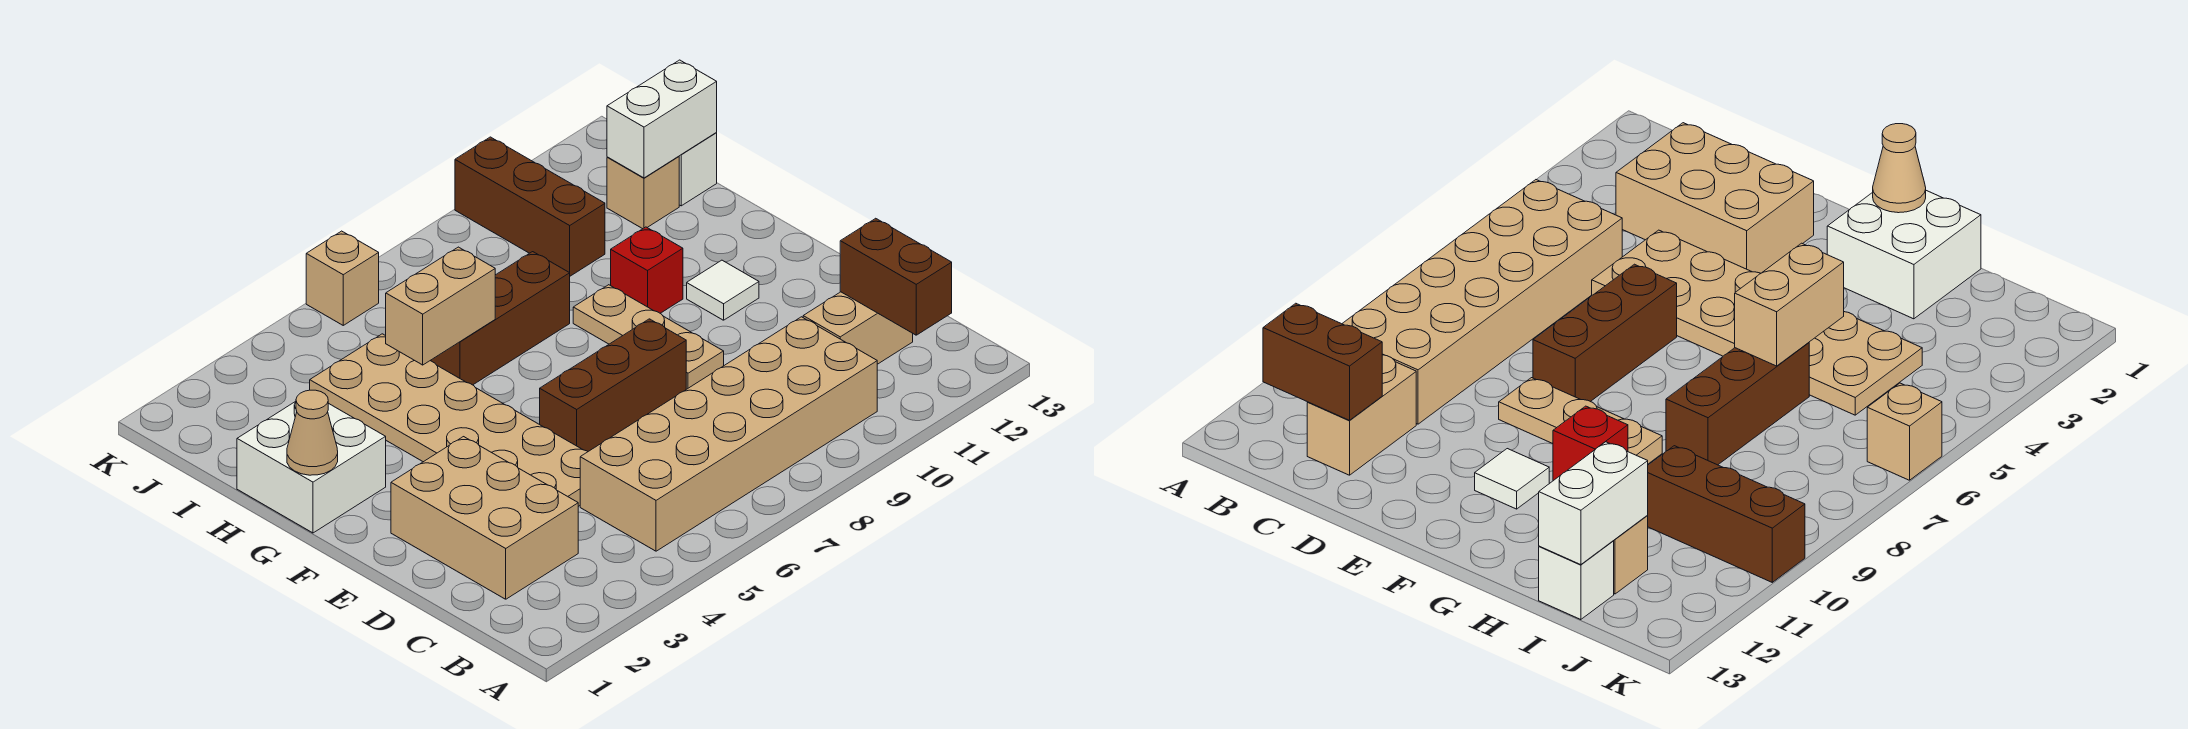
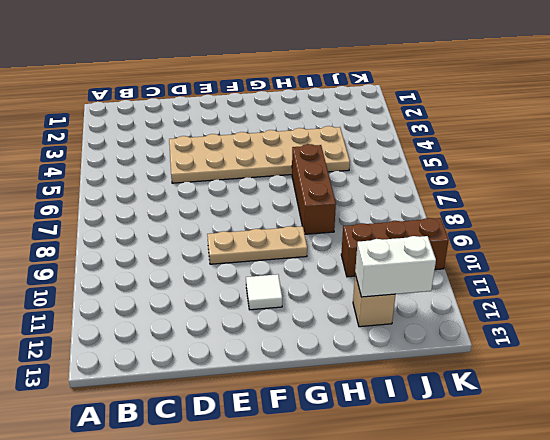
white 1x2 brick [355,236,436,297] -> white 1x2 brick turned to [607,60,717,178]
none -> tan 2x6 brick [580,317,877,551]
none -> tan 2x3 brick [391,437,578,599]
none -> tan 1x2 brick [803,292,913,364]

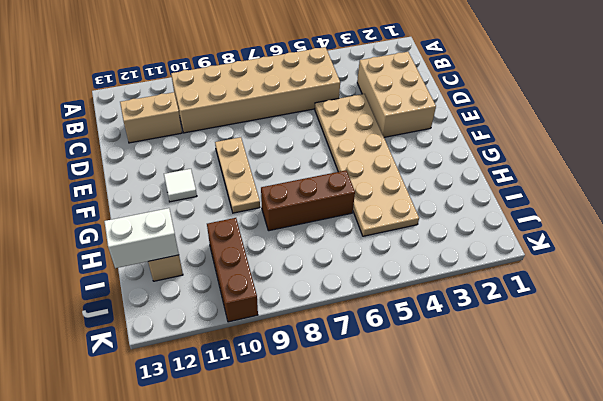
none -> brown 1x3 brick [540,319,686,451]
none -> white 2x2 brick [237,402,386,533]
none -> red 1x1 brick [611,227,683,313]

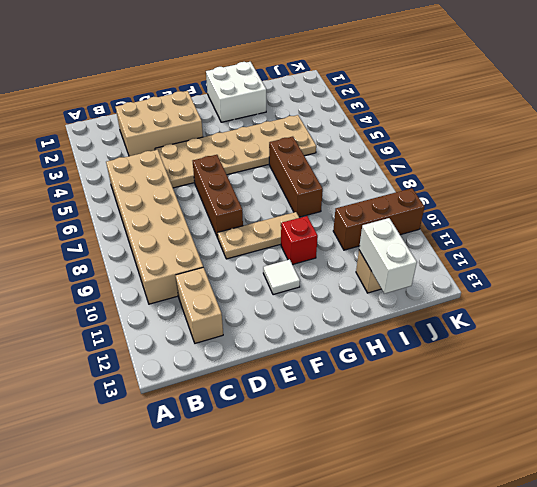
none -> white 1x1 brick [679,133,717,206]
none -> tan 1x1 brick [306,231,379,325]
none -> brown 1x2 brick [840,218,952,335]

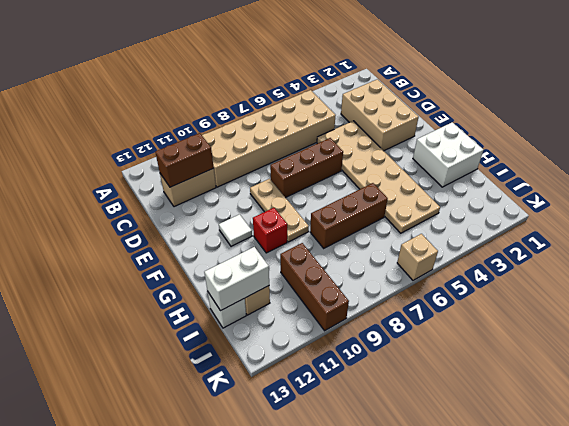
brown 1x2 brick [155,133,214,187] -> brown 1x2 brick turned to [840,218,952,335]
none -> tan 1x1 cone [287,390,338,475]
none -> tan 1x2 brick [386,247,495,365]

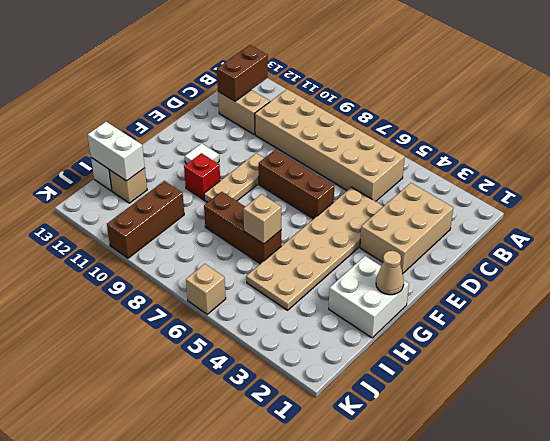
tan 1x1 brick [243,194,281,244] -> tan 1x2 brick [386,247,495,365]

